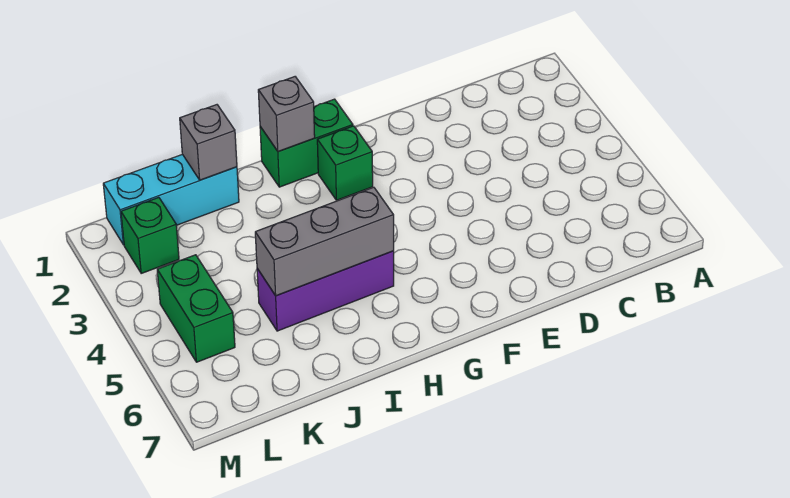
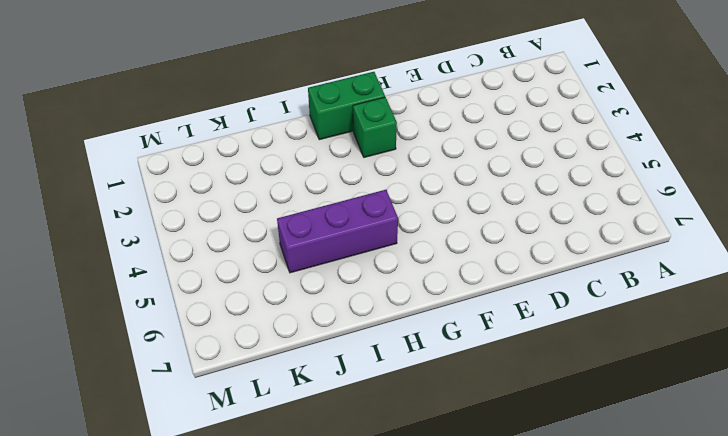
none -> cyan 1x3 brick [103,154,239,245]
none -> green 1x1 brick [121,197,179,273]

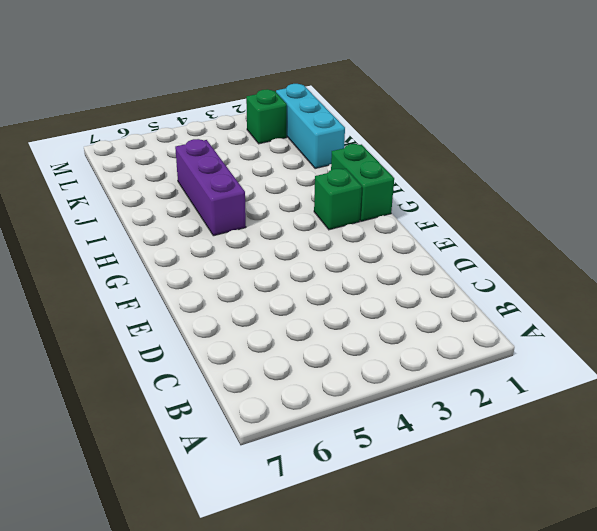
none -> green 1x2 brick [157,255,235,362]
none -> grey 1x1 brick [258,77,315,152]

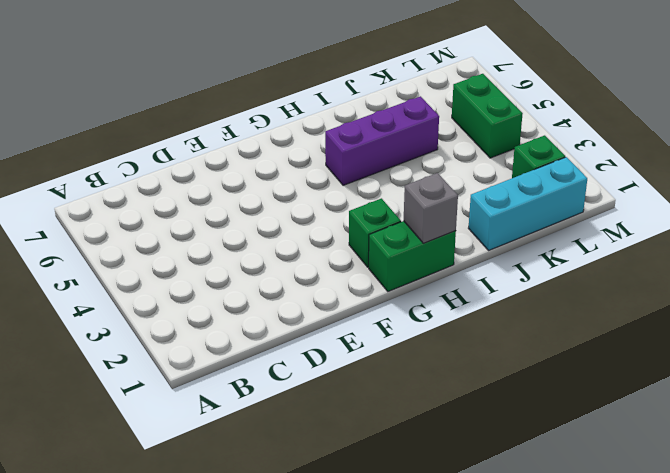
none -> grey 1x3 brick [255,187,394,296]
none -> grey 1x1 brick [180,105,237,180]

